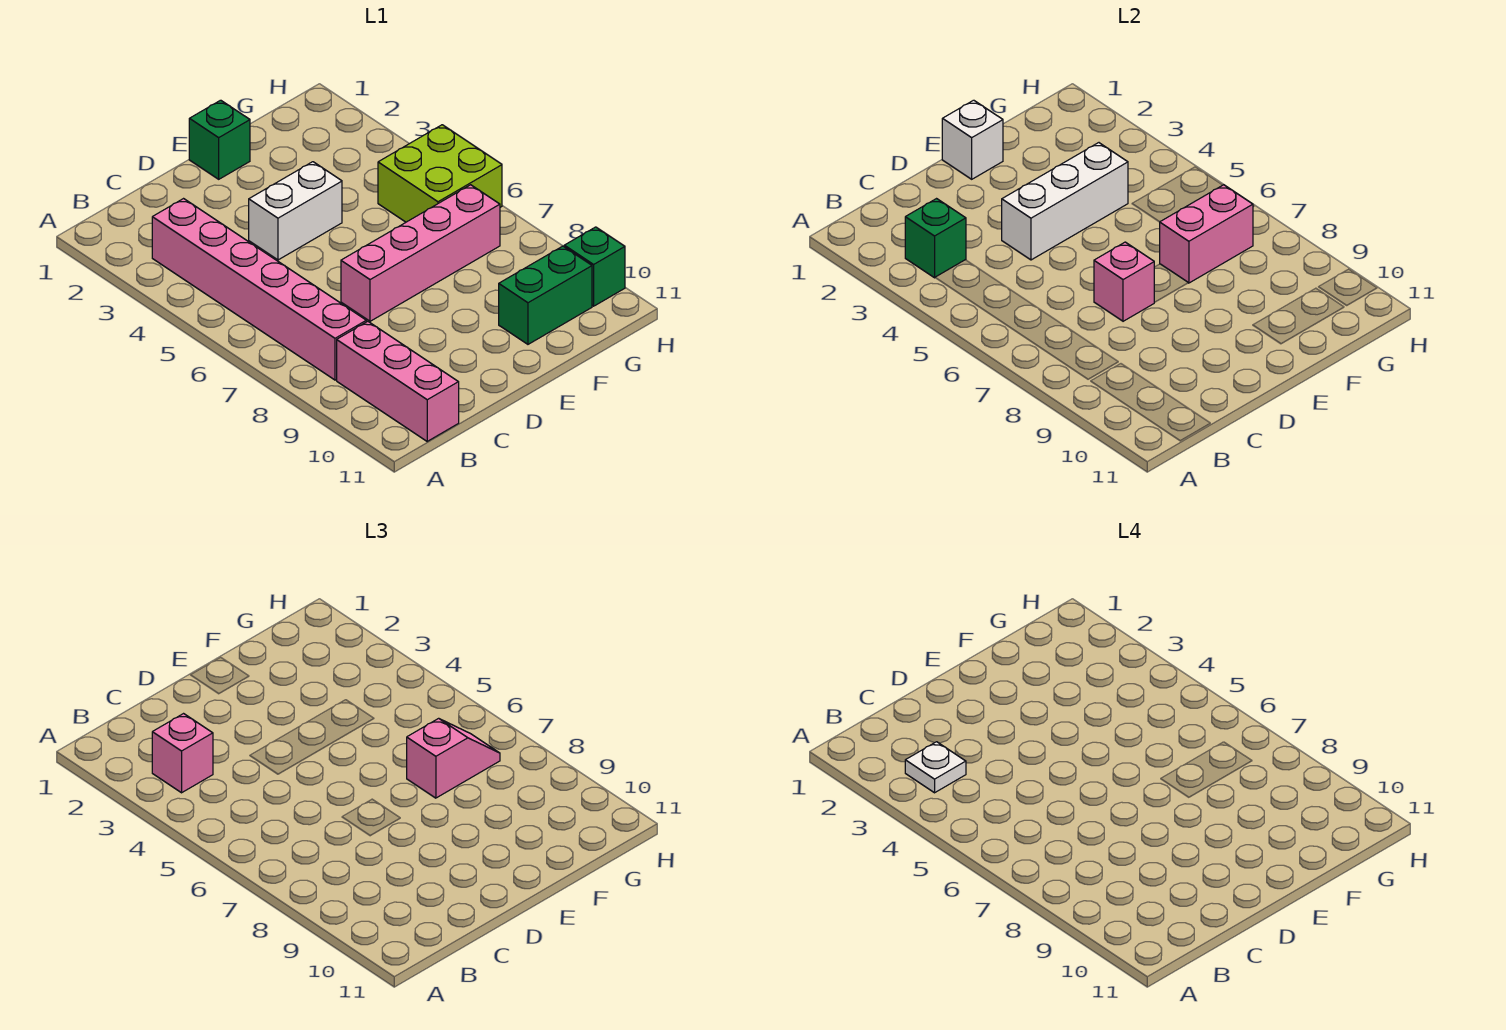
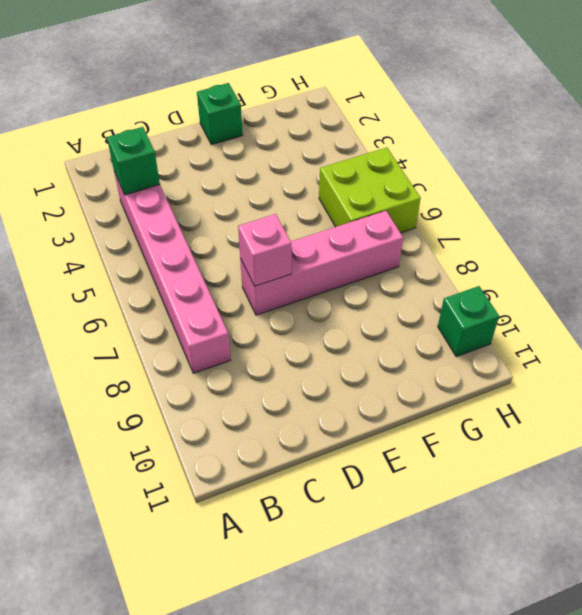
none -> pink 1x3 brick [337,321,459,441]
none -> white 1x2 brick [249,162,342,260]
none -> green 1x2 brick [499,246,592,344]

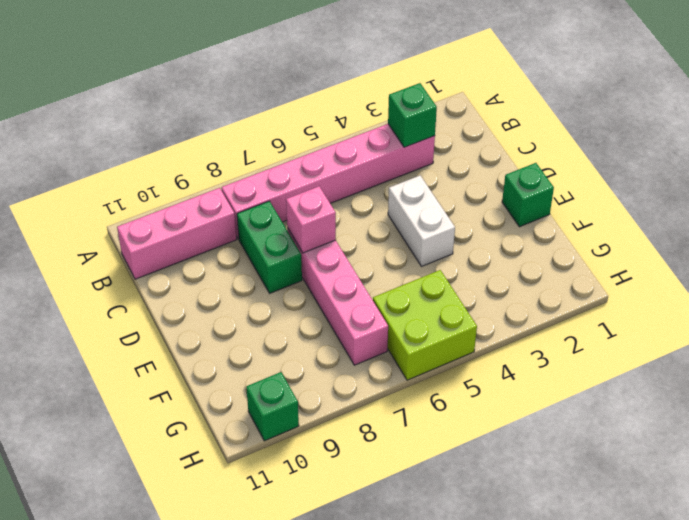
green 1x2 brick [237,201,302,293] -> green 1x2 brick moved to [499,246,592,344]
none -> white 1x3 brick [1002,143,1128,260]
none -> white 1x1 brick [942,100,1003,179]
none -> pink 1x2 brick [1160,185,1253,283]

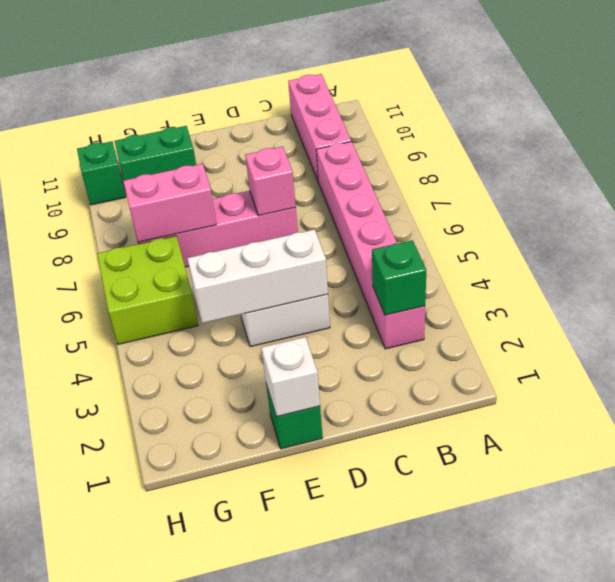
none -> pink 1x1 brick [152,714,213,793]
none -> pink 1x2 slope [407,718,500,798]
none -> white 1x1 plate [905,742,966,793]

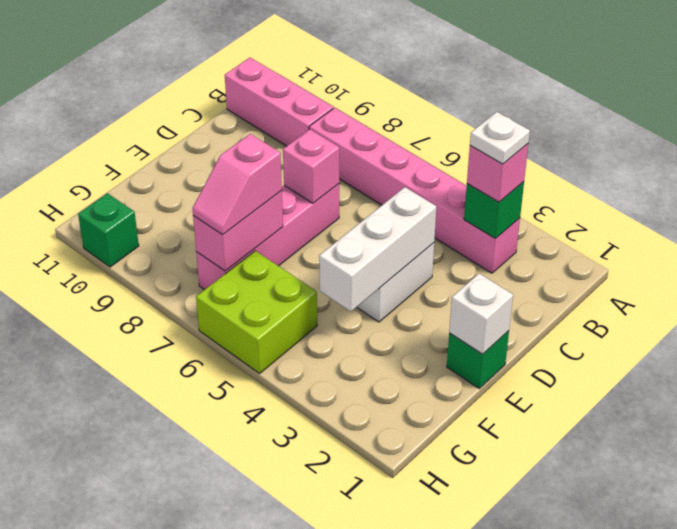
none -> green 1x2 brick [499,246,592,344]

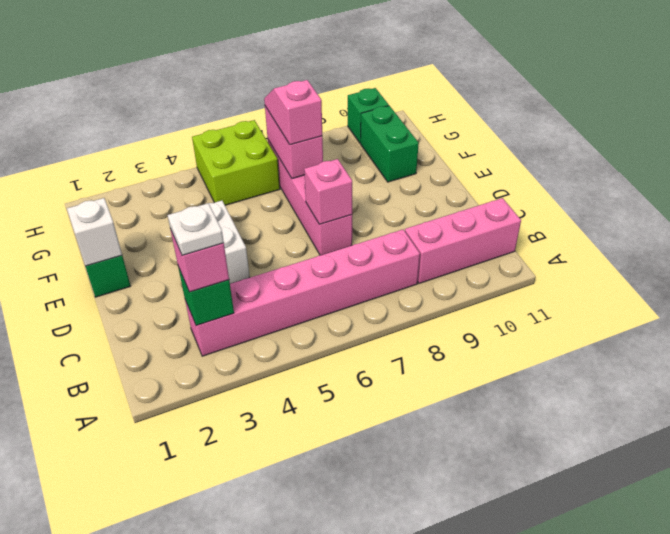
none -> white 1x3 brick [1002,143,1128,260]

